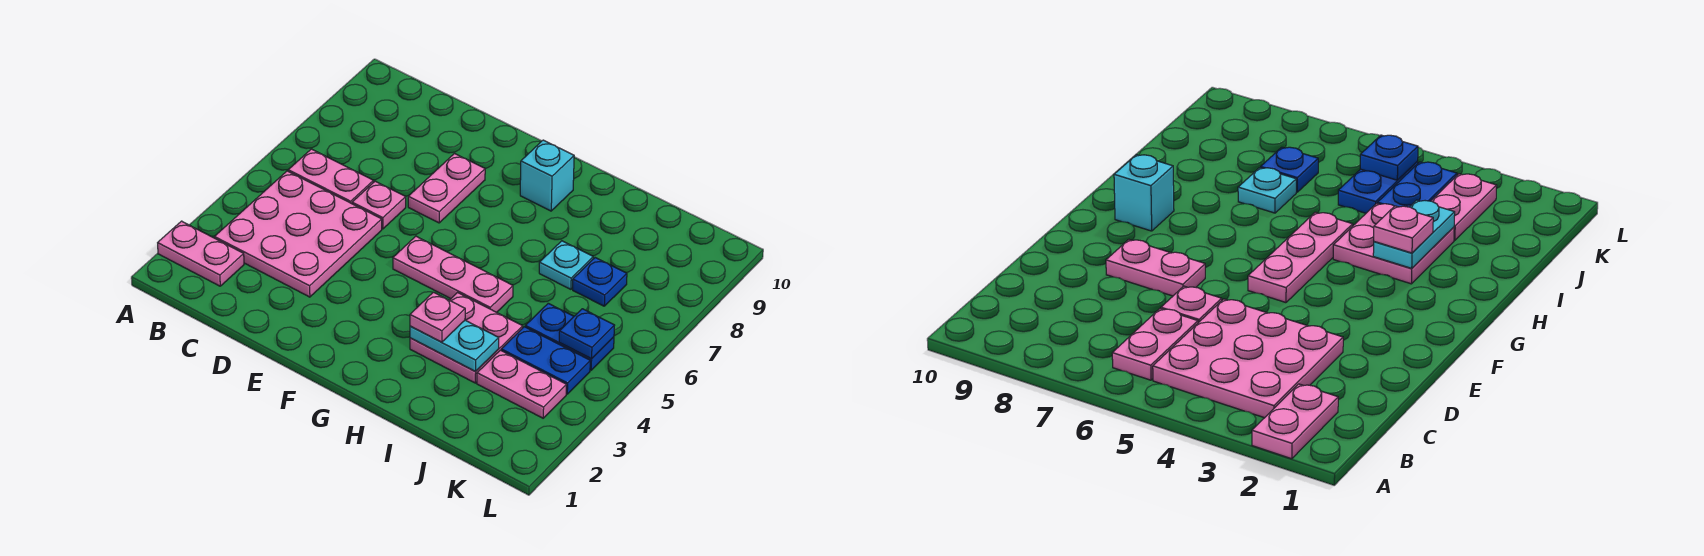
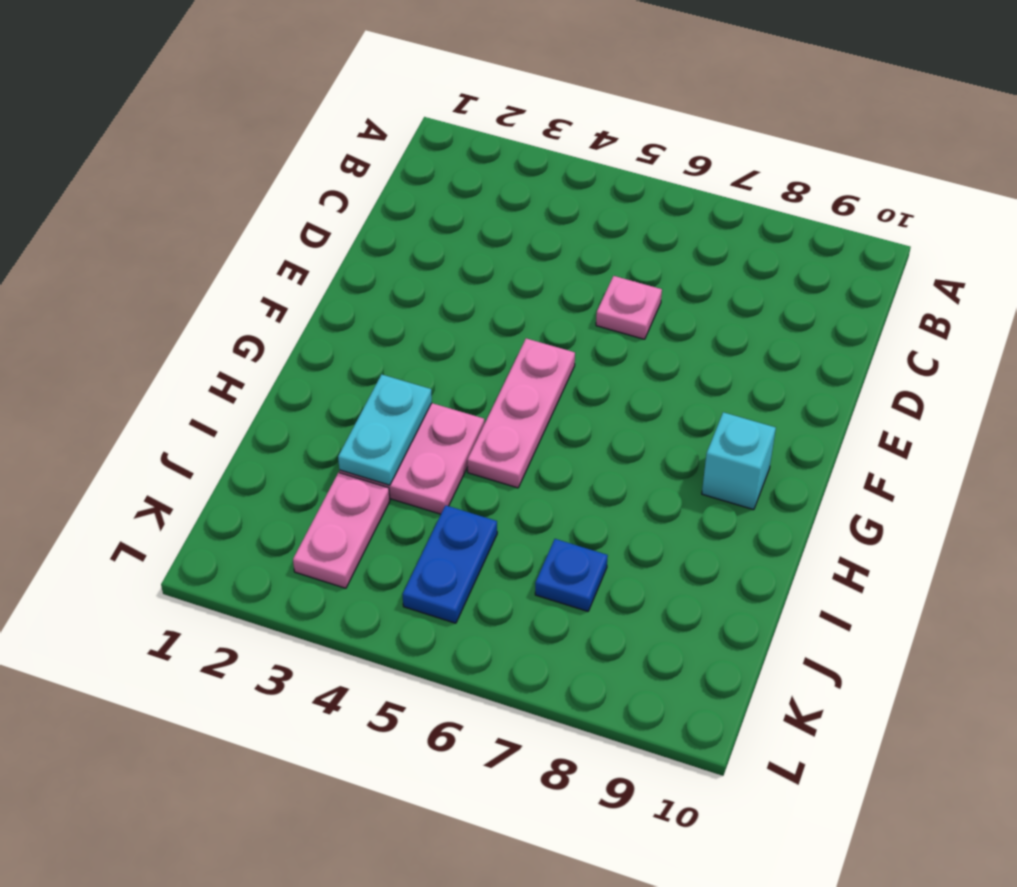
none -> pink 1x2 plate [158,221,244,286]
none -> pink 3x3 plate [214,171,382,297]
none -> pink 1x2 plate [288,149,374,204]

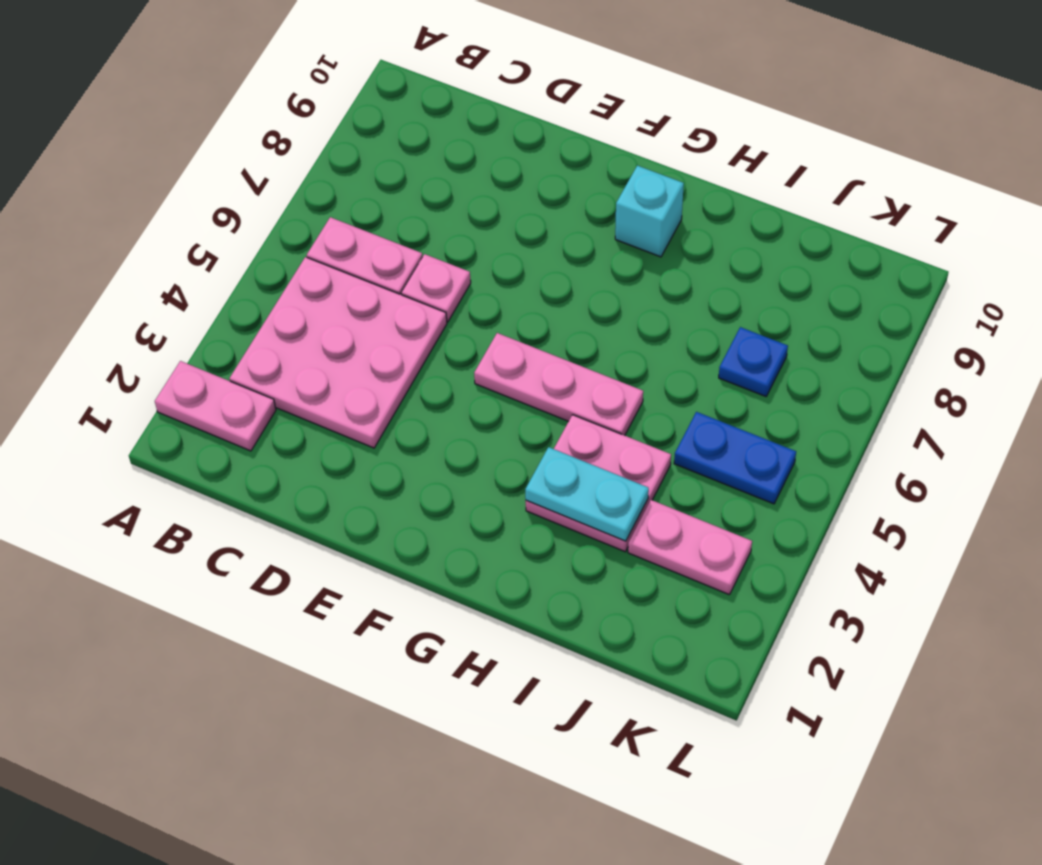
none -> pink 1x2 plate [408,154,485,223]
none -> cyan 1x1 plate [539,241,593,289]
none -> blue 1x2 plate [501,327,590,394]

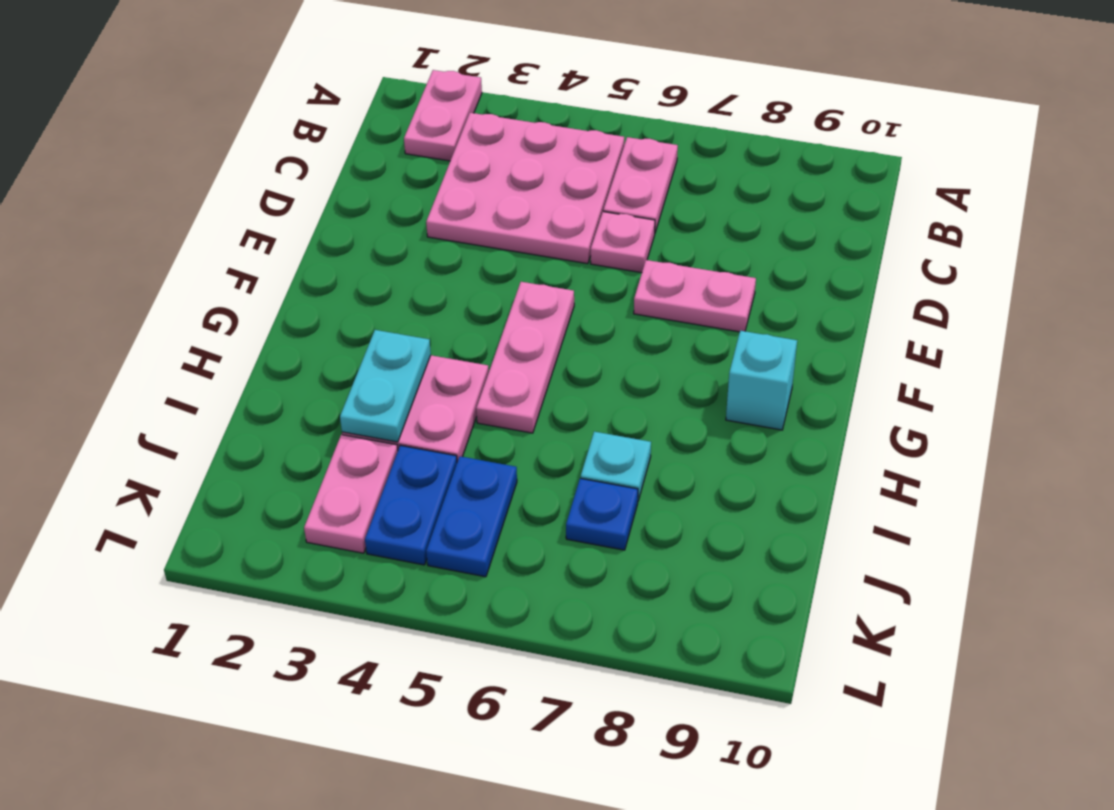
none -> blue 1x1 plate [559,309,615,359]
none -> pink 1x1 plate [410,292,465,342]

